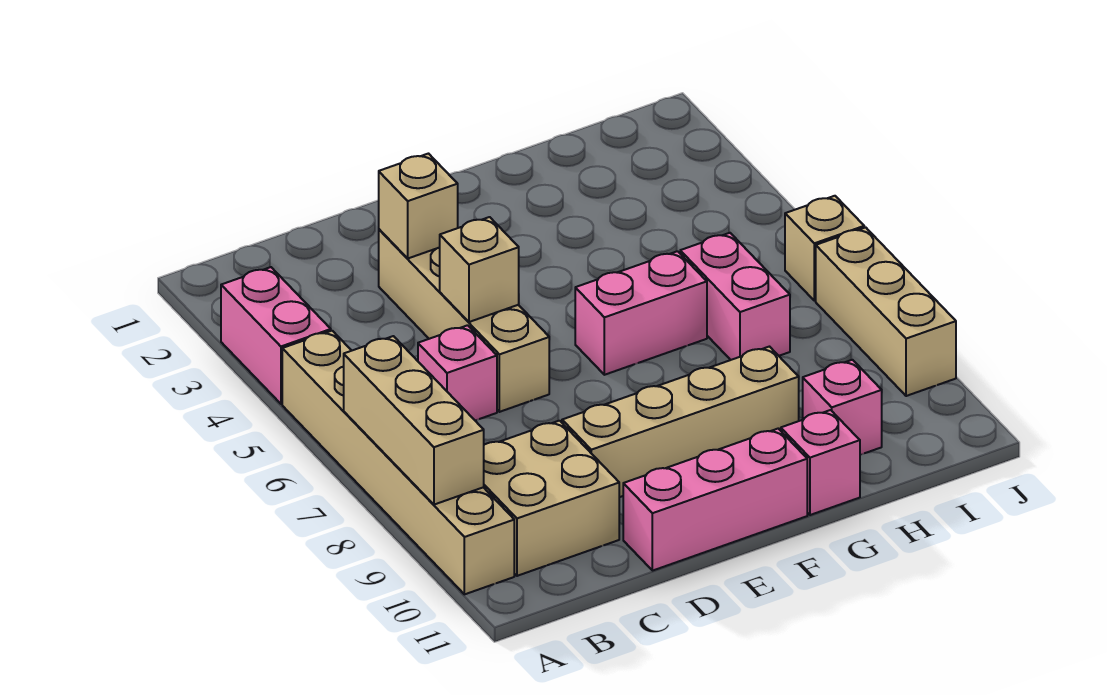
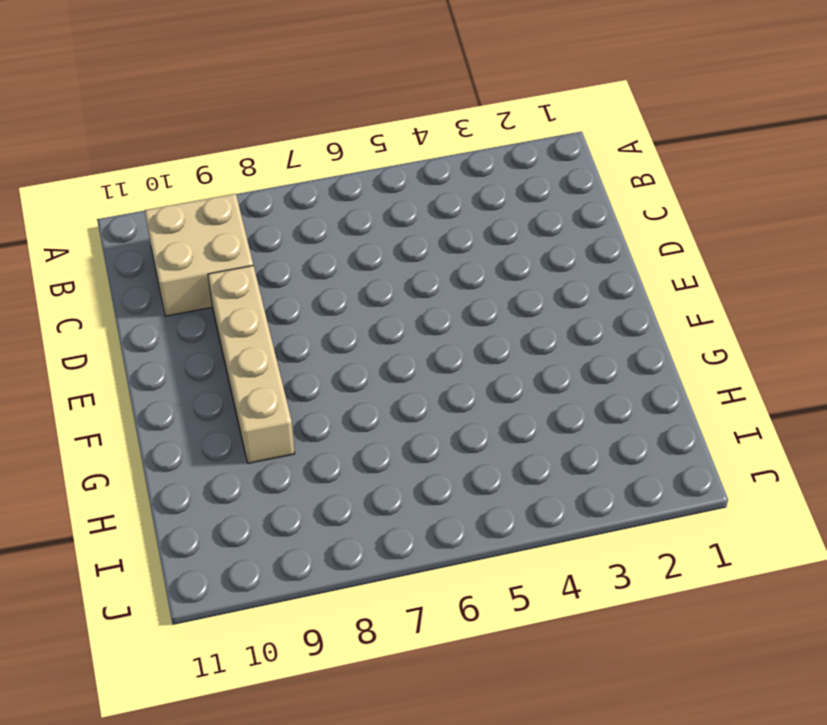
none -> pink 1x2 brick [221,267,331,404]
none -> tan 1x6 brick [282,331,514,594]
none -> pink 1x1 brick [418,325,497,421]

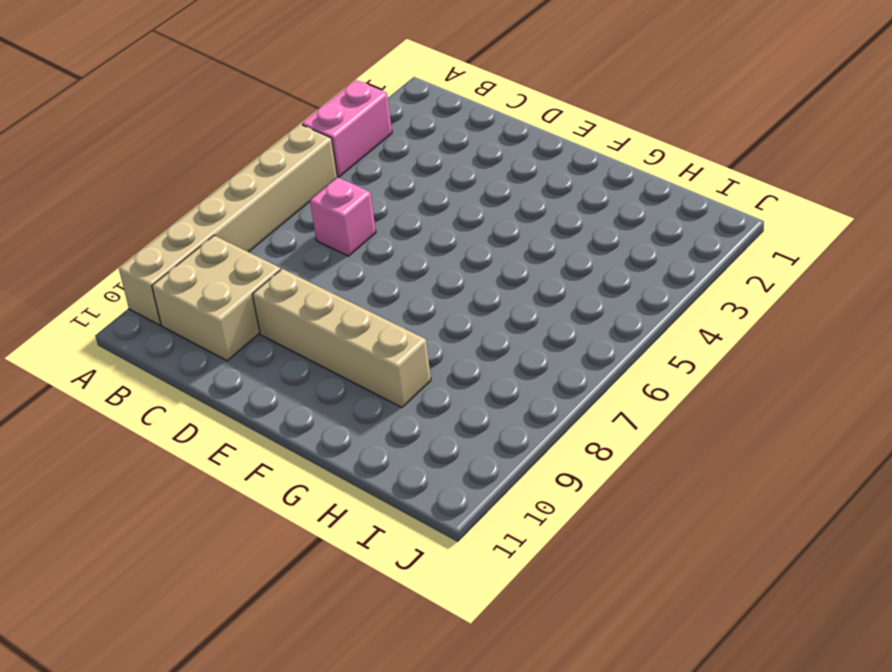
none -> tan 1x4 brick [379,229,549,412]
none -> pink 1x3 brick [623,429,807,571]
none -> pink 1x2 brick [575,251,707,375]

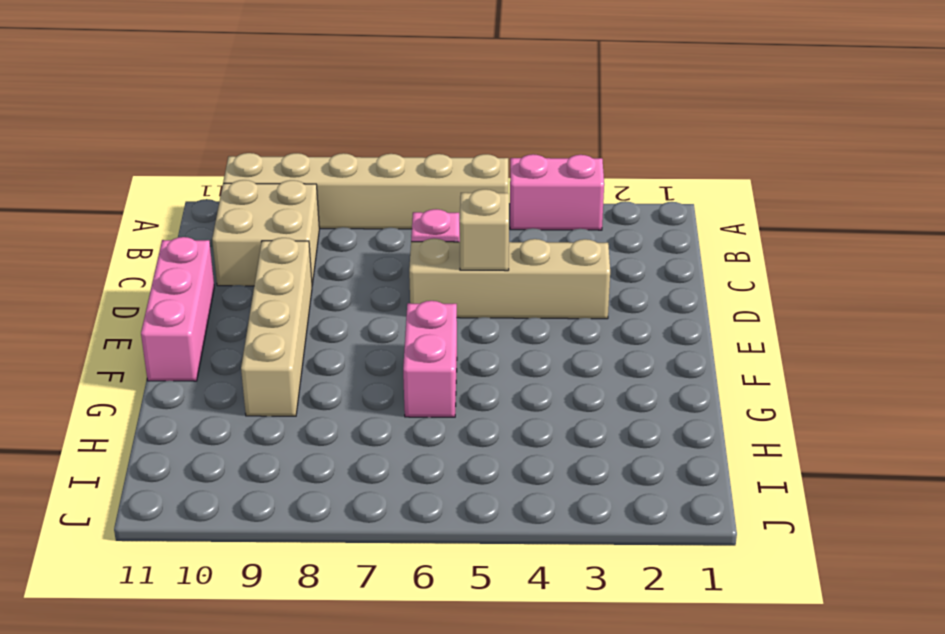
none -> pink 1x1 brick [781,410,860,515]
none -> pink 1x2 brick [680,233,790,360]
none -> pink 1x1 brick [803,360,882,455]

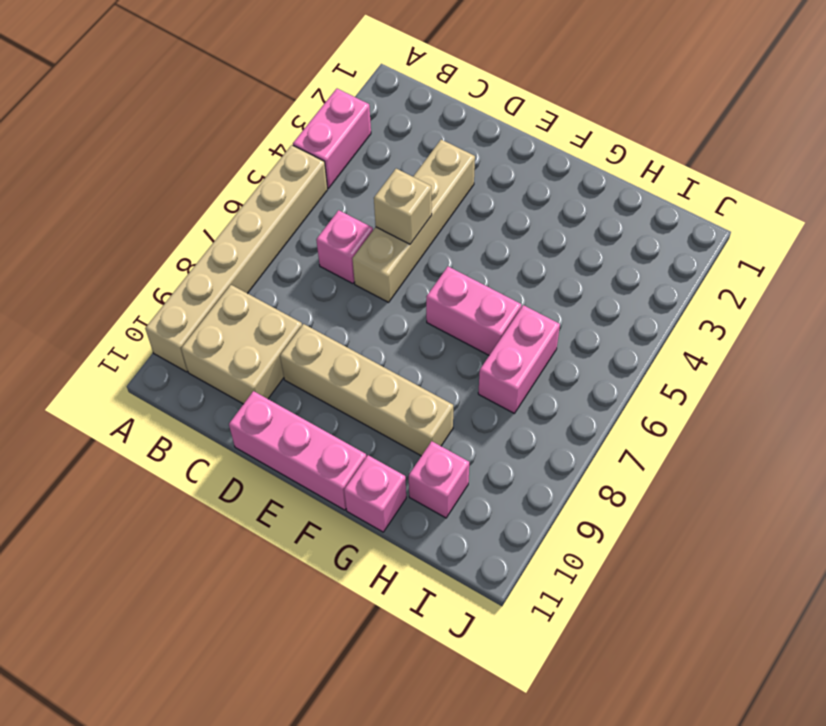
none -> tan 1x1 brick [785,196,864,301]
none -> tan 1x3 brick [816,227,956,396]
none -> tan 1x3 brick [344,336,484,505]

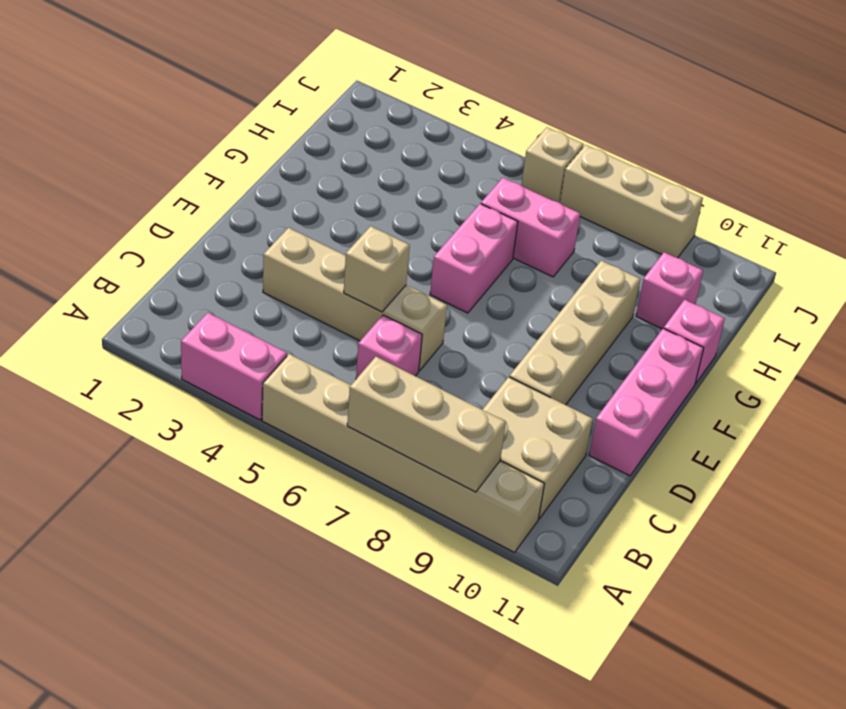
none -> tan 1x1 brick [379,154,458,259]

